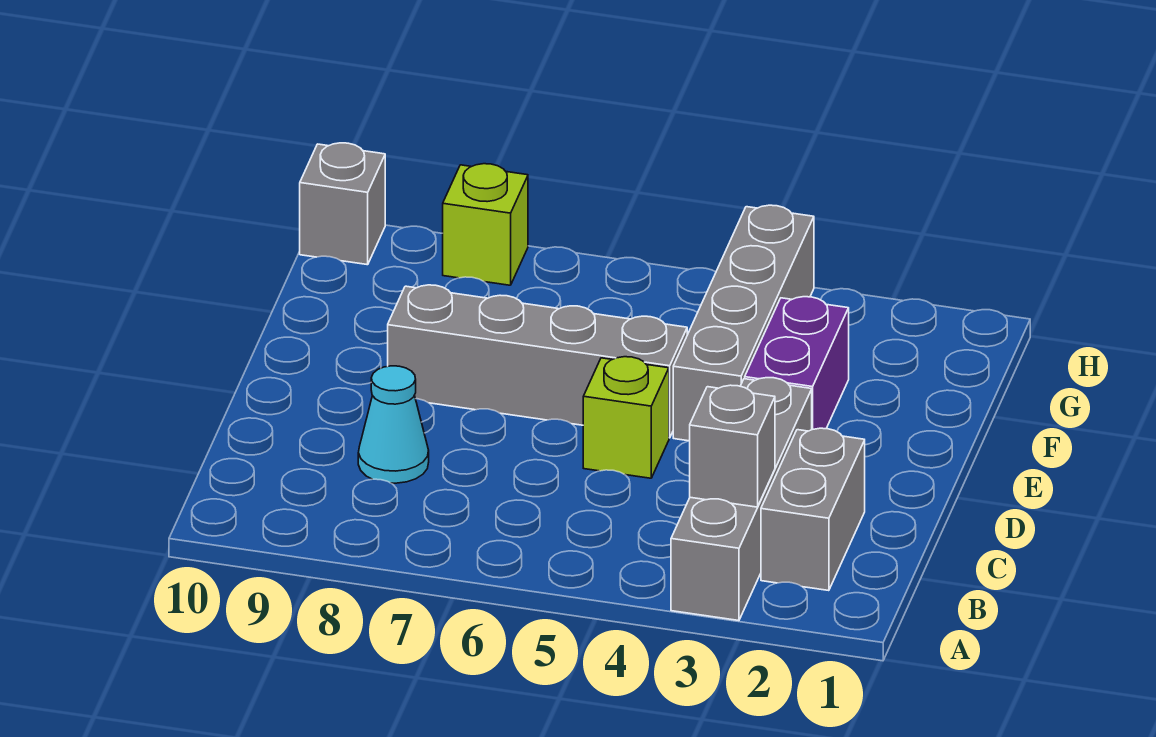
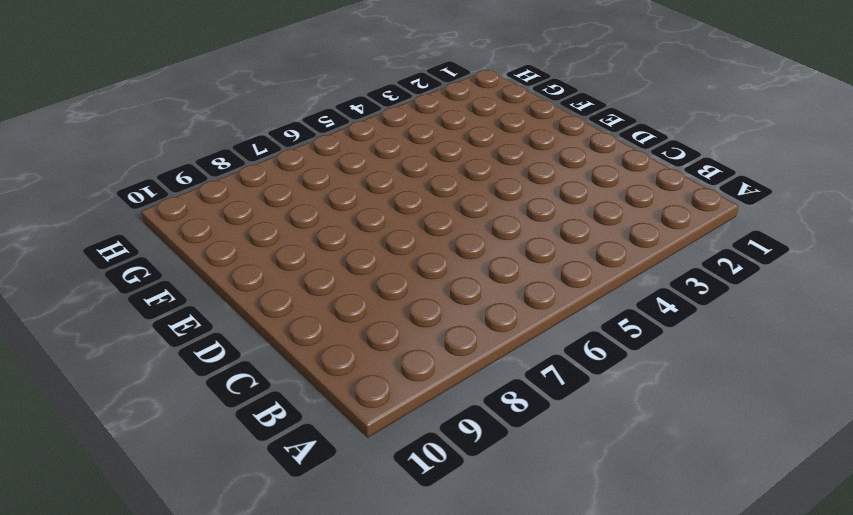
none -> grey 1x4 brick [671,378,812,621]
none -> grey 1x2 brick [761,428,865,591]

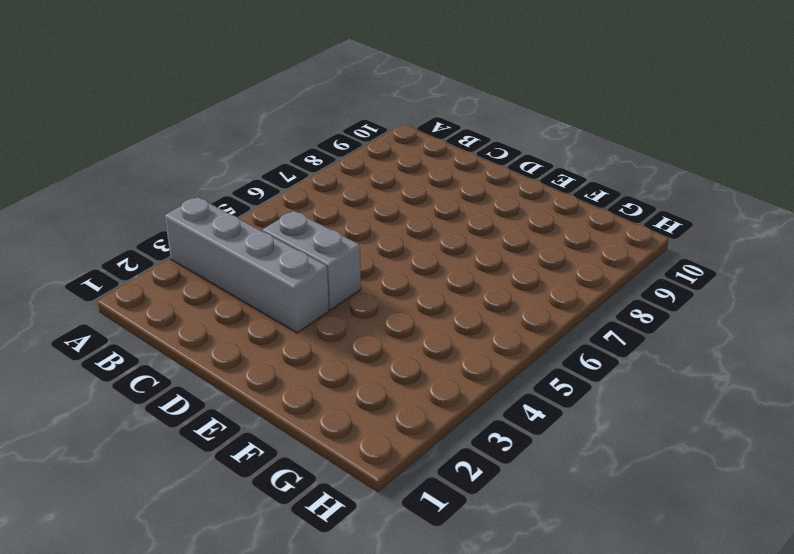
grey 1x2 brick [262,211,361,310] -> grey 1x2 brick moved to [761,428,865,591]
none -> cyan 1x1 cone [358,366,429,483]
none -> lime 1x1 brick [583,357,669,478]

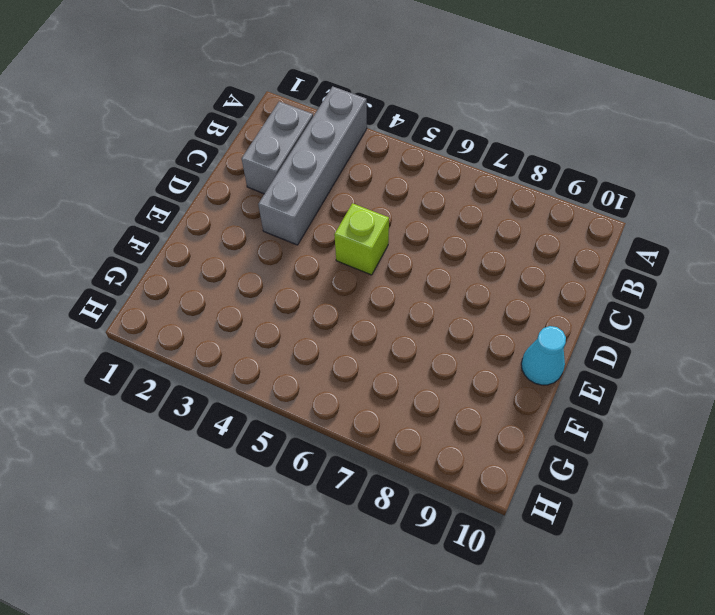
cyan 1x1 cone [521,326,566,385] -> cyan 1x1 cone moved to [358,366,429,483]
none -> purple 1x2 brick [745,297,849,430]
none -> grey 1x4 brick [673,205,814,441]

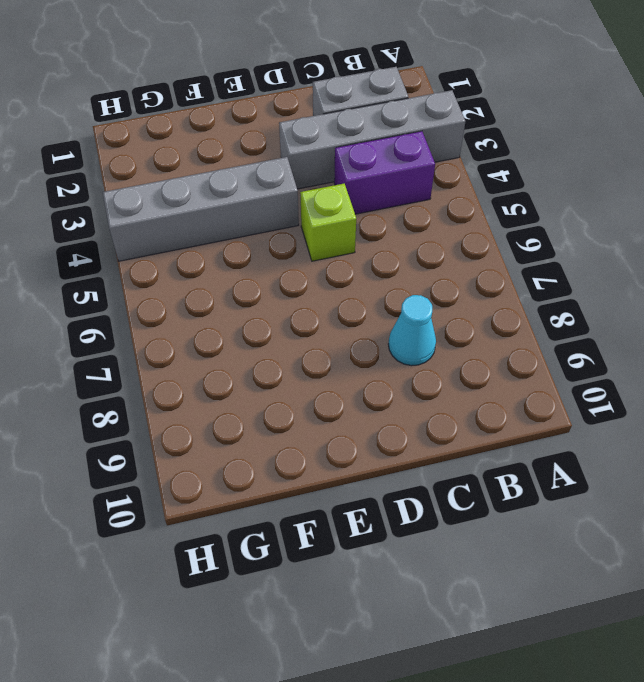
purple 1x2 brick [334,131,435,214] -> purple 1x2 brick moved to [745,297,849,430]
none -> grey 1x4 brick [388,285,687,438]
none -> lime 1x1 brick [443,164,528,285]

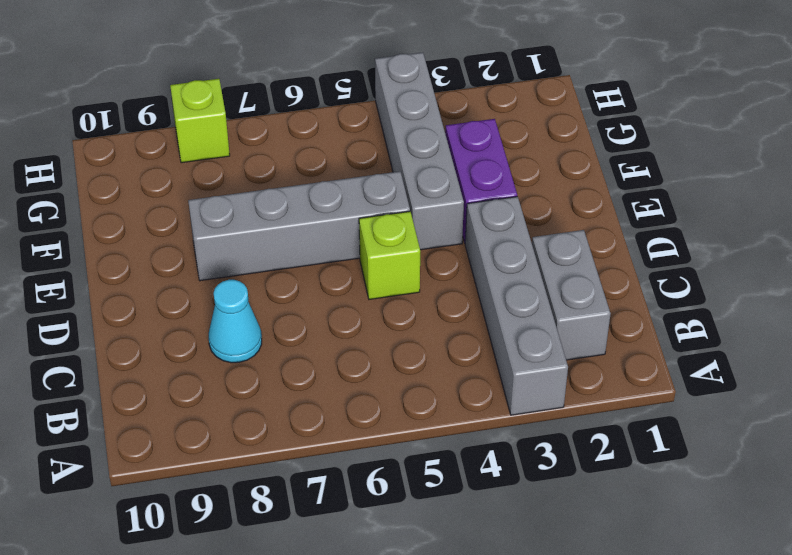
none -> grey 1x1 brick [300,143,385,265]
none -> grey 1x1 brick [690,385,775,507]

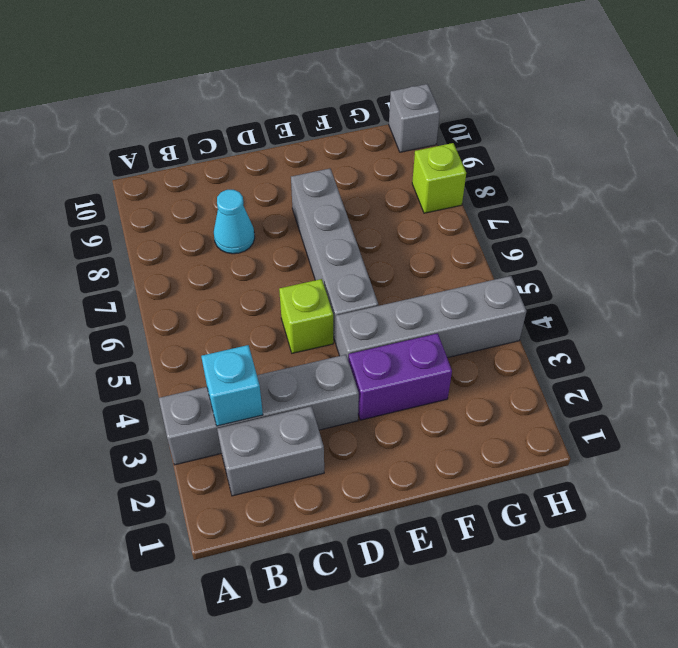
cyan 1x1 brick [201,345,263,426] -> grey 1x1 brick [690,385,775,507]

